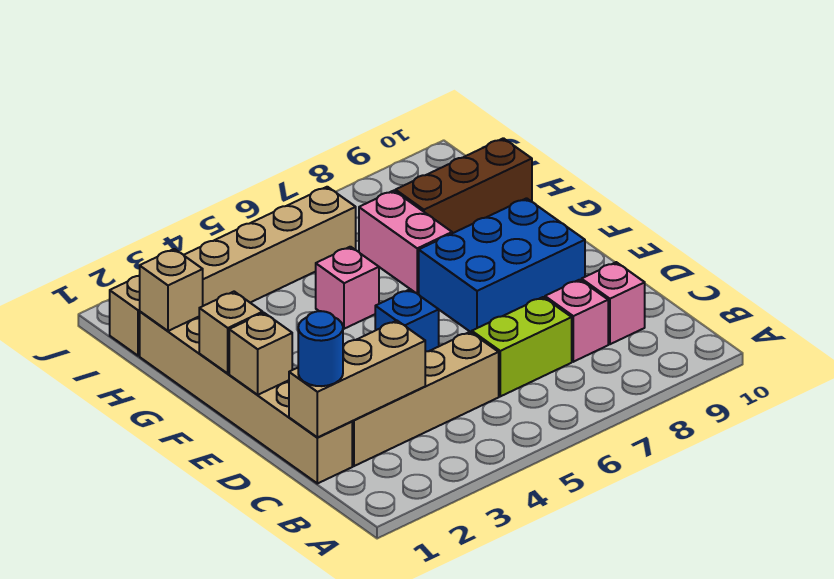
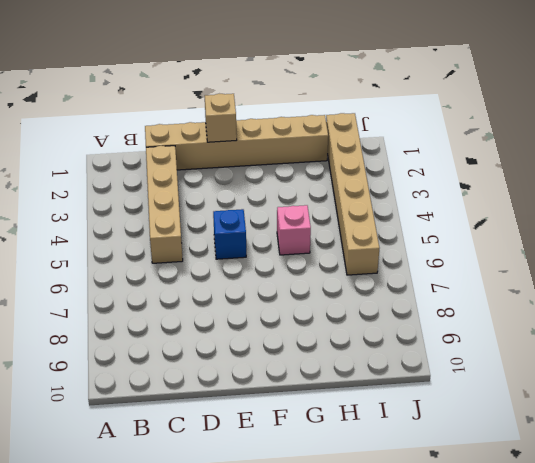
none -> lime 1x2 brick [472,297,572,396]
none -> pink 1x1 brick [545,280,608,362]
none -> pink 1x1 brick [582,262,645,344]

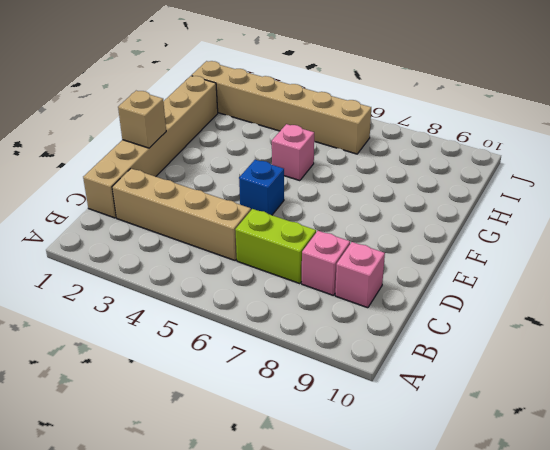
none -> blue 2x3 brick [419,198,585,333]
none -> pink 1x2 brick [359,191,452,294]
none -> brown 1x3 brick [395,138,532,233]

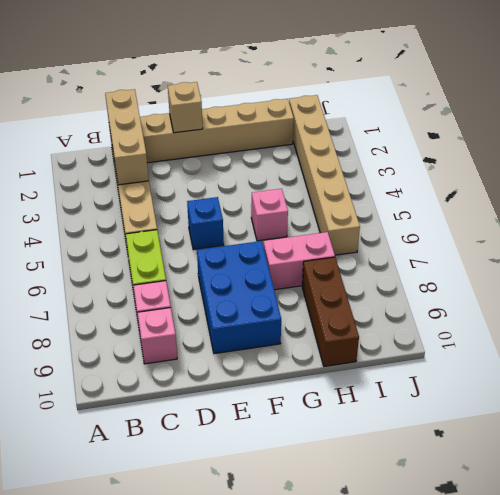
none -> tan 1x1 brick [199,292,263,374]
none -> tan 1x1 brick [140,249,203,331]
none -> blue 1x1 round brick [298,311,343,386]

